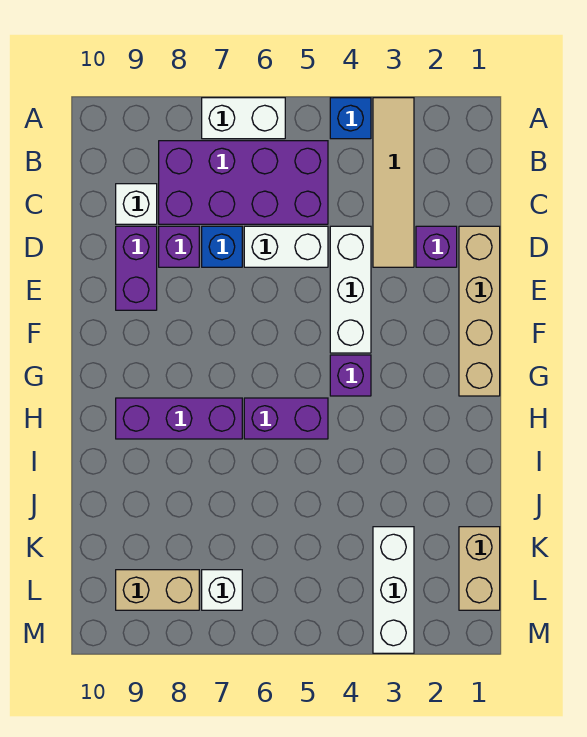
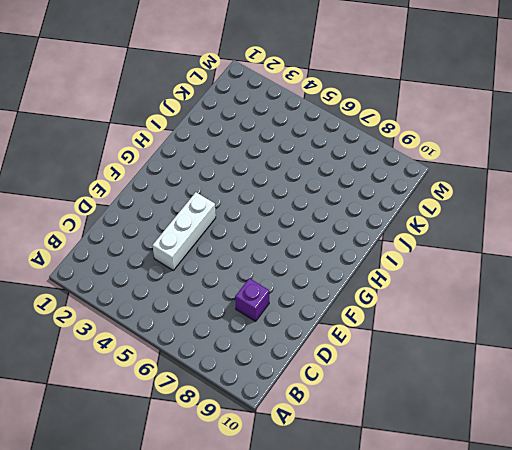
none -> tan 1x4 tile [373,98,414,267]
none -> blue 1x1 brick [330,98,371,139]
none -> white 1x2 brick [202,98,285,139]

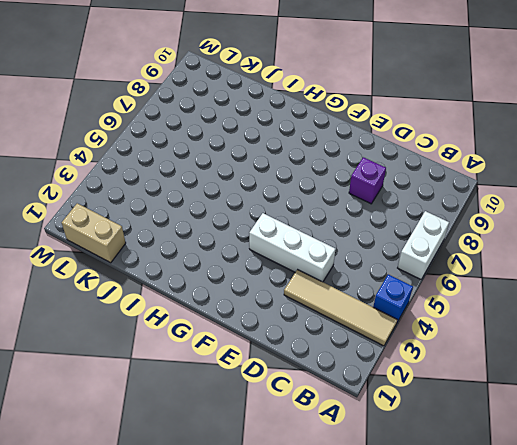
none -> purple 2x4 brick [159,141,328,224]
none -> white 1x1 brick [116,184,157,224]
none -> tan 1x4 brick [459,226,500,396]

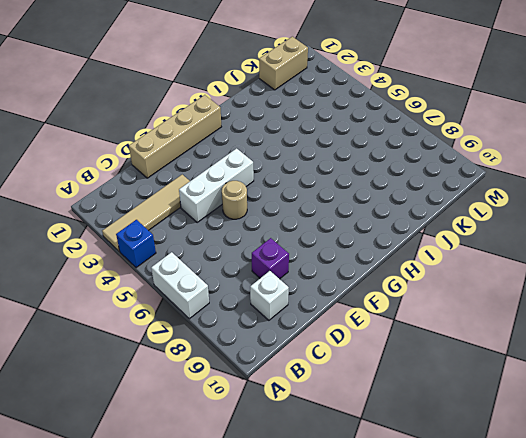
tan 1x1 round brick [222,181,247,219] -> none
none -> purple 2x4 brick [159,141,328,224]
none -> purple 1x1 brick [416,226,457,267]
none -> white 1x2 brick [244,226,328,267]

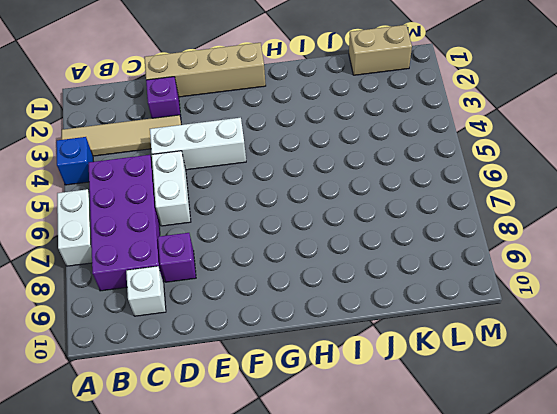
none -> blue 1x1 brick [202,226,242,267]
none -> purple 1x2 brick [116,226,157,310]
none -> purple 1x1 brick [330,355,371,396]

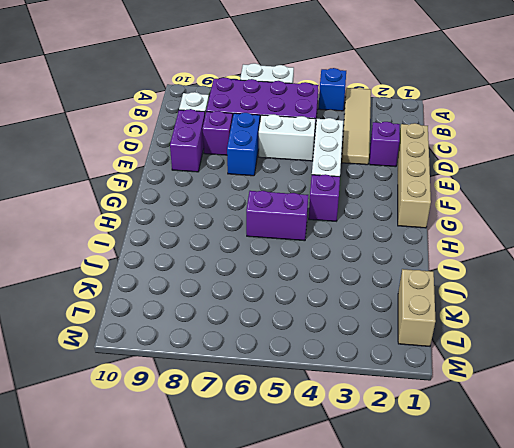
blue 1x2 brick [227,113,260,176] -> blue 1x1 brick [202,226,242,267]
none -> purple 1x3 brick [116,398,242,439]
none -> white 1x3 brick [373,527,414,653]
none -> white 1x1 brick [202,570,242,610]

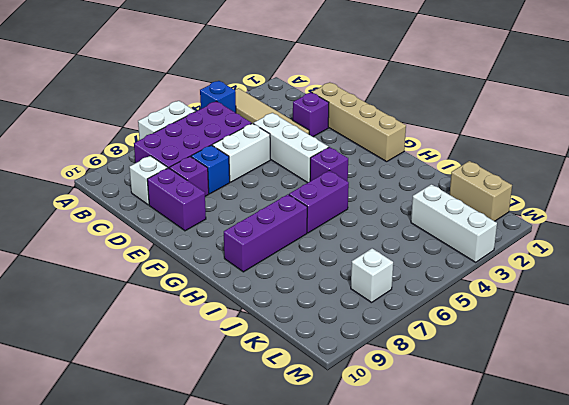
none -> tan 1x2 brick [116,570,199,610]

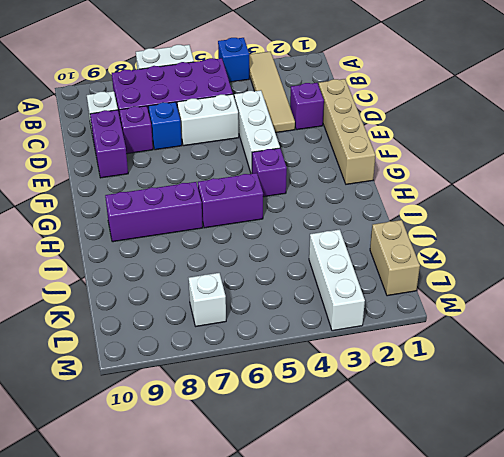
none -> tan 1x2 brick [116,570,199,610]

